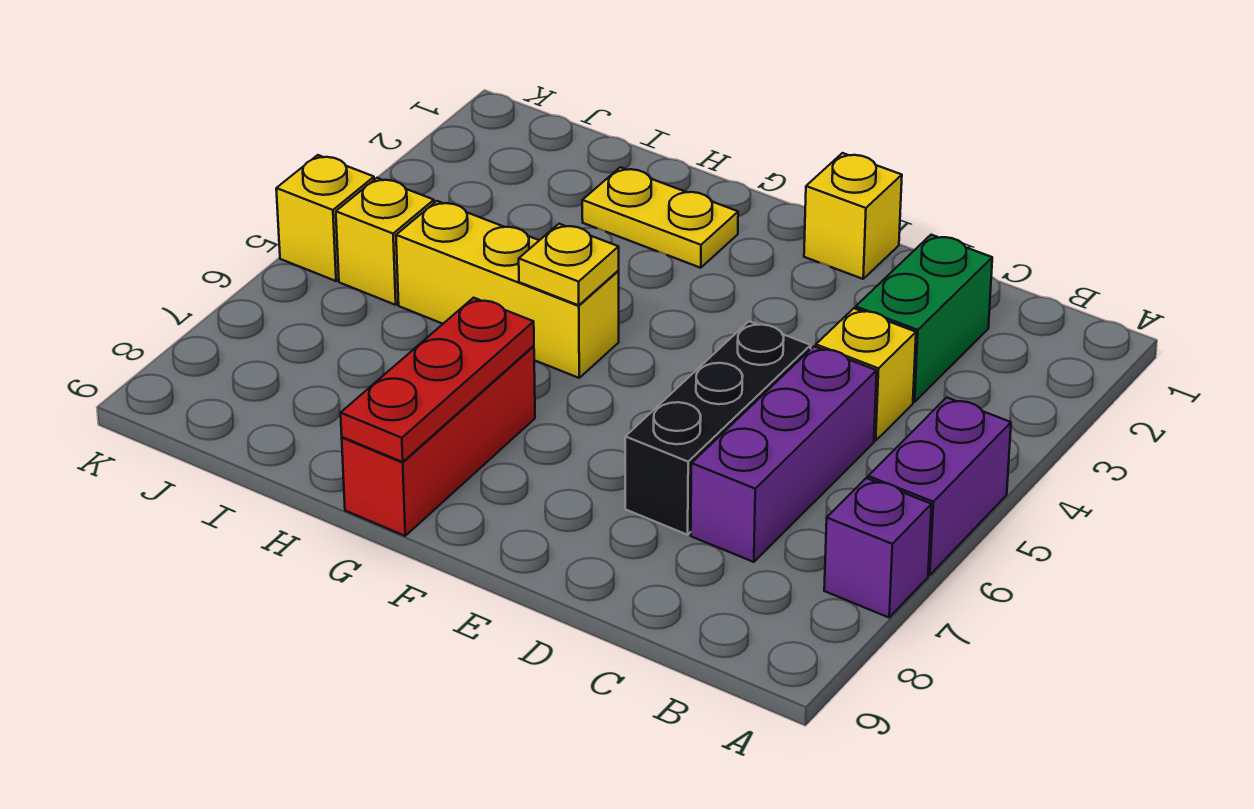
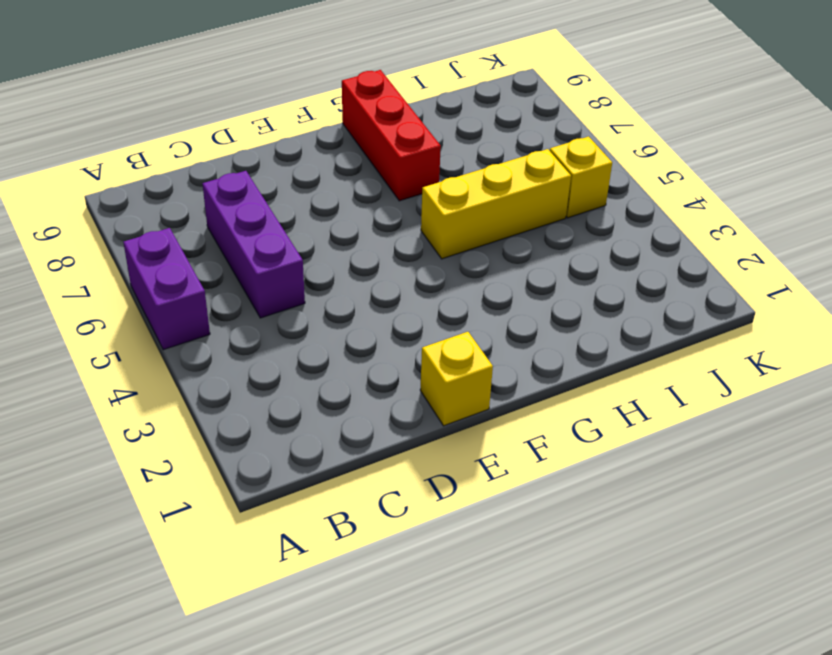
none -> purple 1x1 brick [824,478,931,617]
none -> green 1x2 brick [856,235,992,402]
none -> yellow 1x1 brick [816,308,916,441]

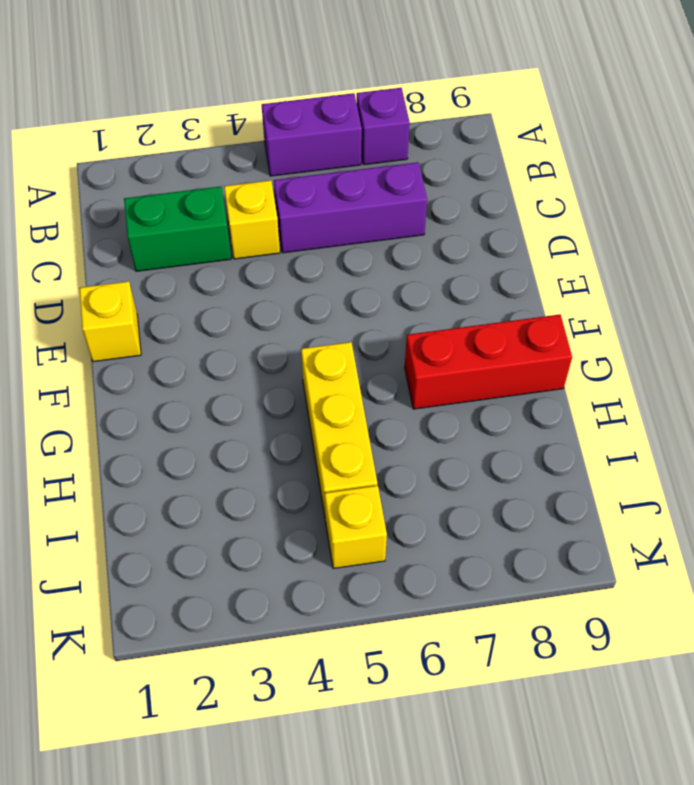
none -> black 1x3 brick [625,321,811,535]
none -> yellow 1x2 plate [582,167,738,268]
none -> yellow 1x1 brick [276,155,374,281]

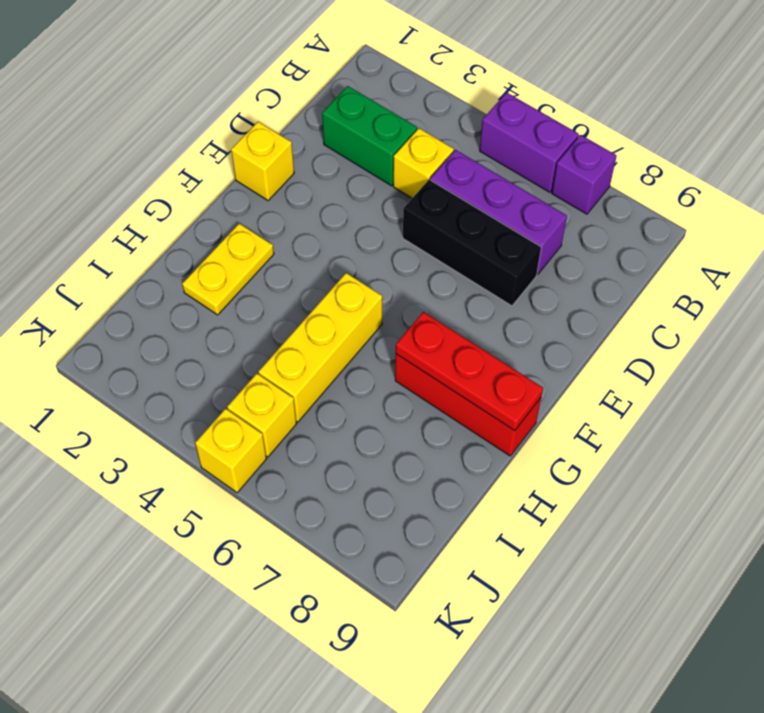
none -> yellow 1x1 plate [519,224,619,305]

